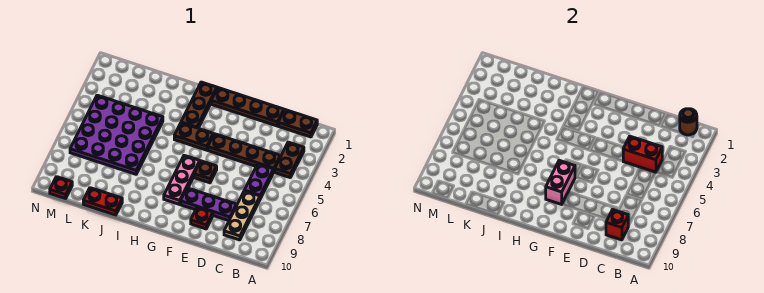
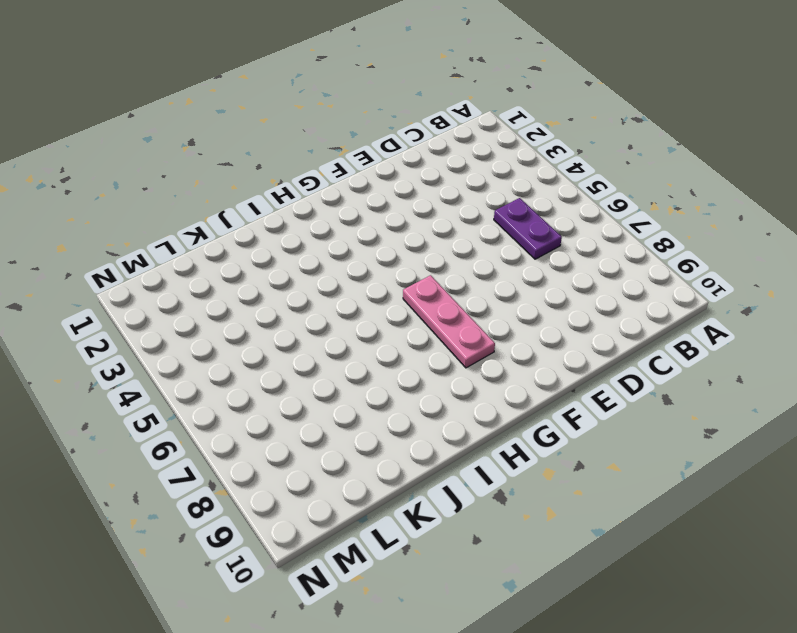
none -> brown 1x2 plate [278,110,317,137]
none -> brown 1x2 plate [275,142,304,178]
none -> brown 1x4 plate [208,134,280,171]

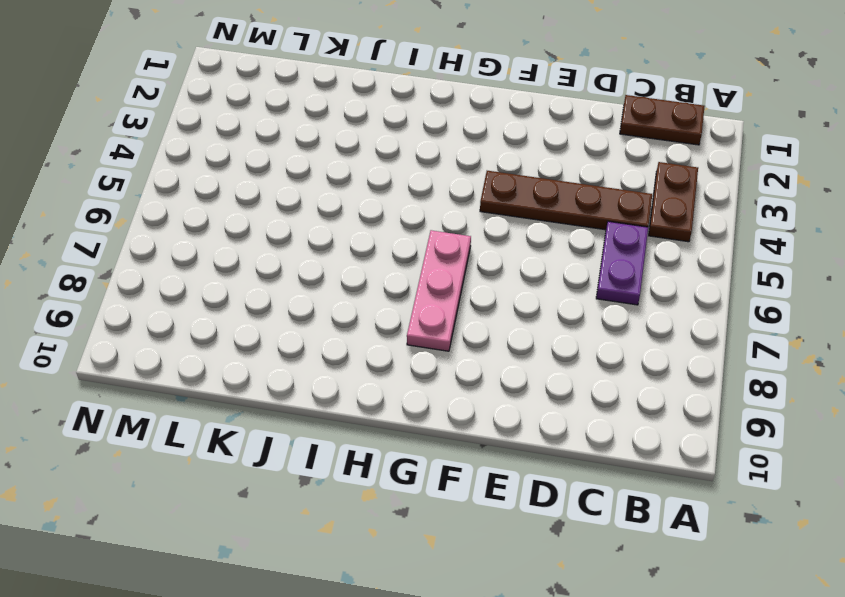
none -> tan 1x3 plate [224,191,260,240]
none -> brown 1x4 plate [211,88,284,126]
none -> purple 1x3 plate [181,188,236,221]

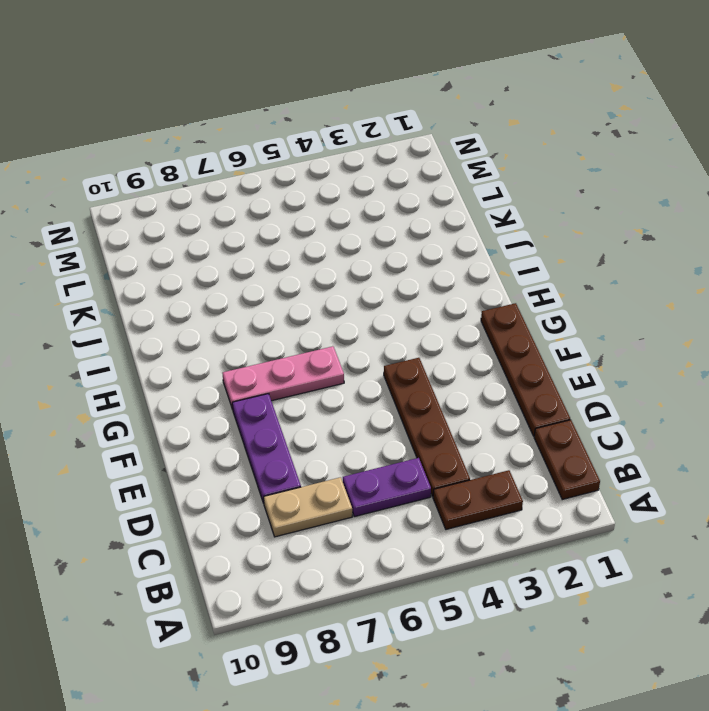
tan 1x2 plate [264,477,352,537] -> tan 1x3 plate [224,191,260,240]
none -> red 1x1 plate [191,207,213,229]
none -> brown 1x1 plate [194,161,217,183]
none -> brown 1x2 plate [174,123,213,150]

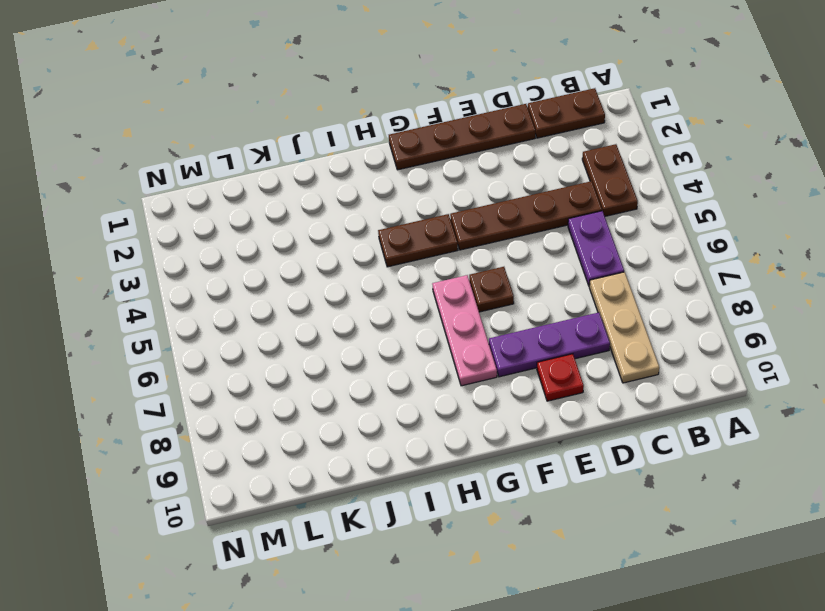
none -> brown 1x3 plate [181,82,217,128]
none -> purple 4x4 plate [70,95,163,174]
none -> red 1x2 plate [83,188,122,215]

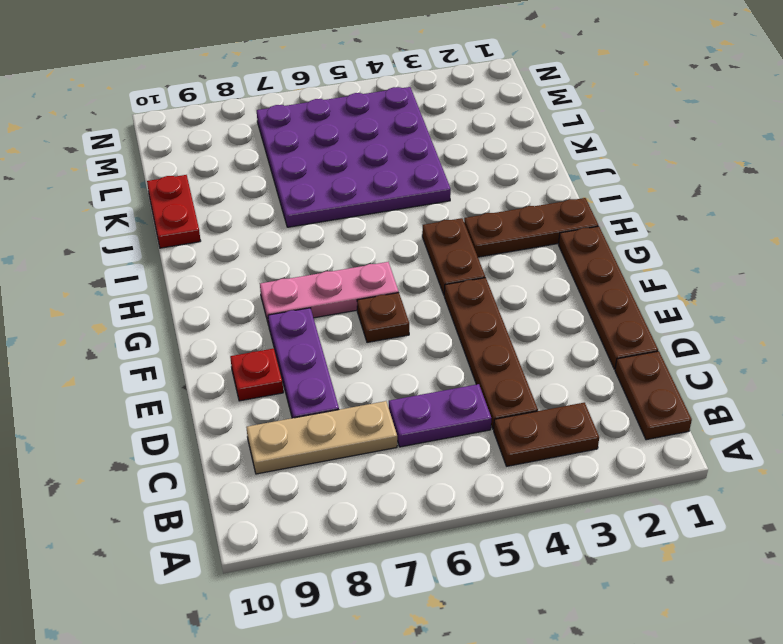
none -> red 1x1 plate [50,177,72,199]
none -> brown 1x1 round brick [680,109,697,135]
none -> red 1x2 brick [623,136,662,172]

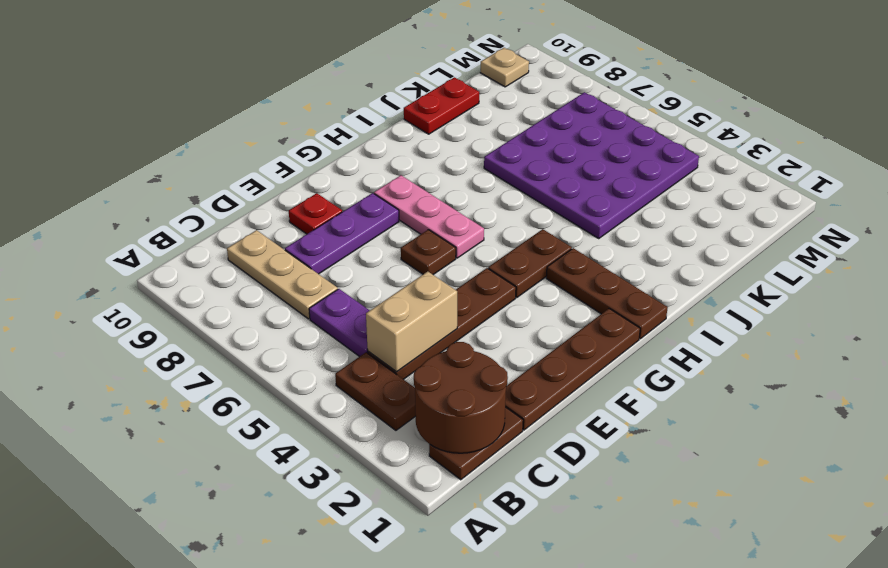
brown 2x2 round brick [414,342,508,453] -> brown 1x1 round brick [680,109,697,135]
tan 1x2 brick [366,271,457,372] -> red 1x2 brick [623,136,662,172]
tan 1x1 plate [480,48,529,87] -> red 1x1 plate [50,177,72,199]
none -> red 1x1 brick [606,210,628,240]
none -> pink 1x2 brick [546,160,575,204]

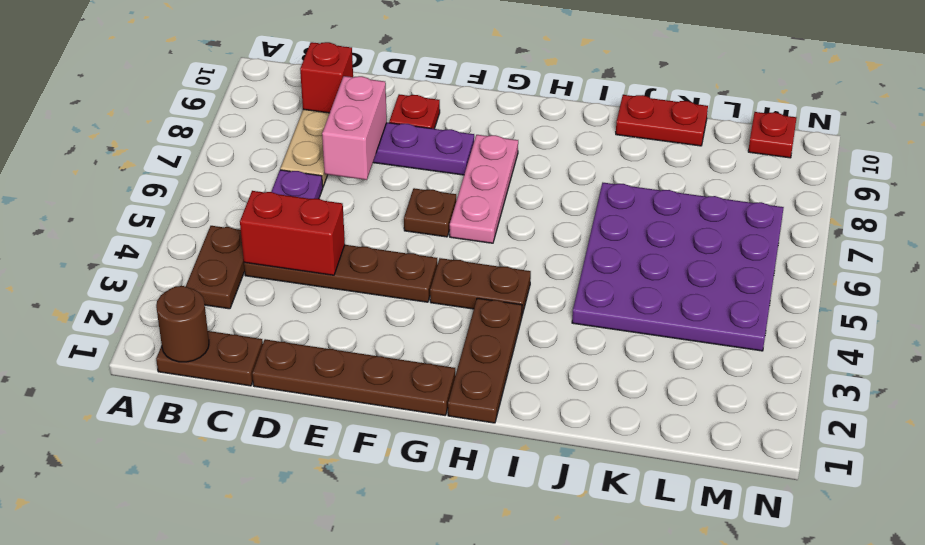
pink 1x2 brick [322,76,387,180] -> pink 1x2 brick moved to [546,160,575,204]

